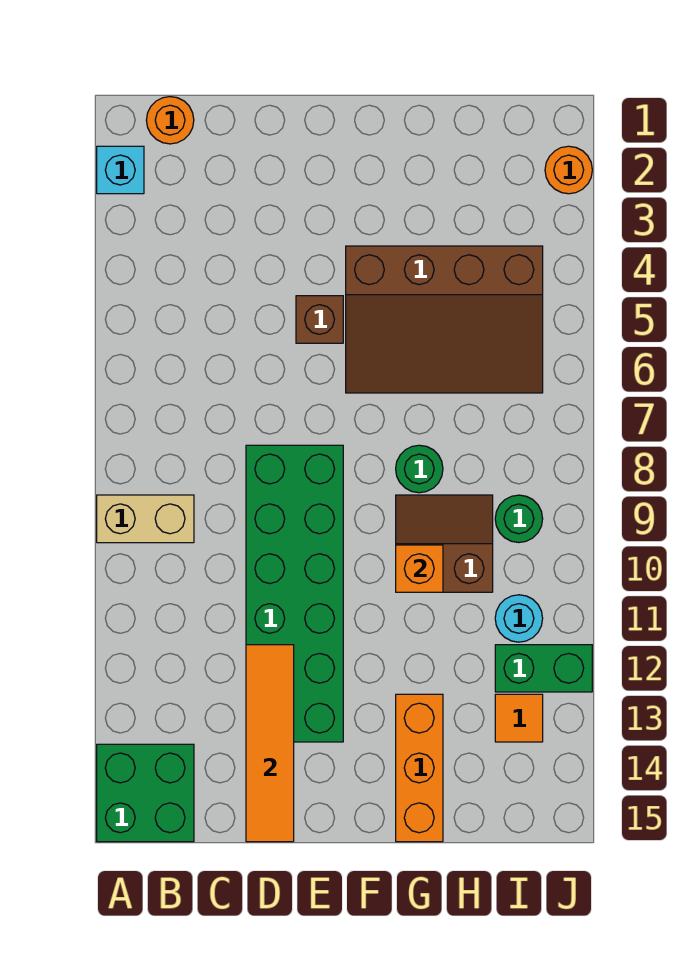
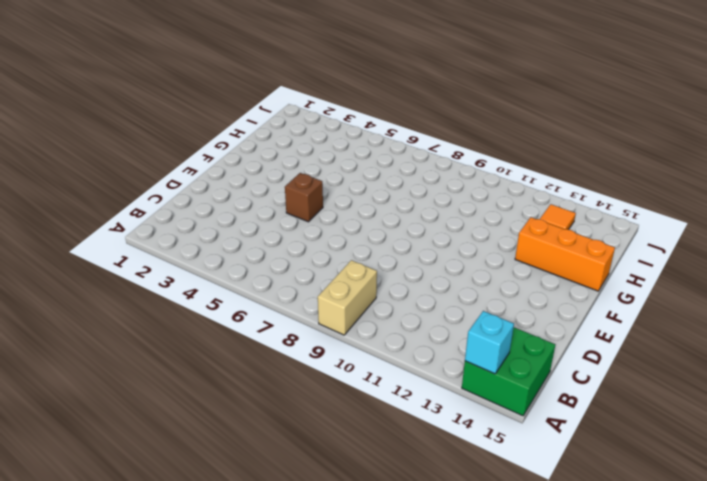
cyan 1x1 brick [465,311,514,374] -> cyan 1x1 brick moved to [97,146,144,194]
none -> orange 1x1 round brick [146,97,194,144]
none -> green 2x6 brick [246,445,343,742]
none -> brown 3x4 slope [346,246,543,393]

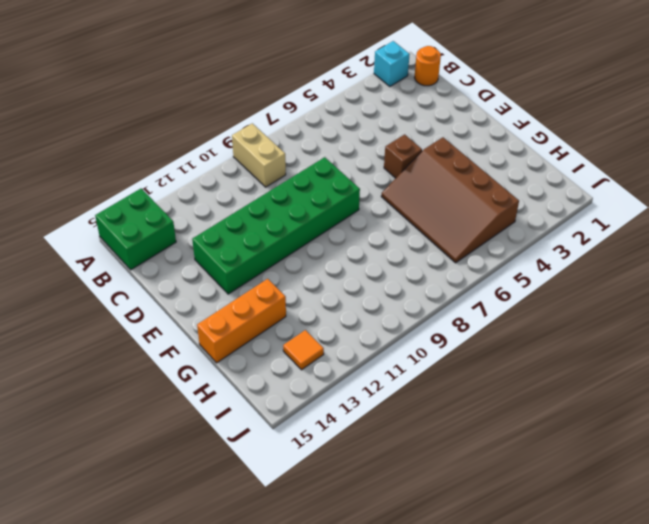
none -> green 1x1 round brick [396,445,443,493]
none -> brown 2x2 slope [396,495,493,592]
none -> green 1x1 round brick [495,495,543,543]

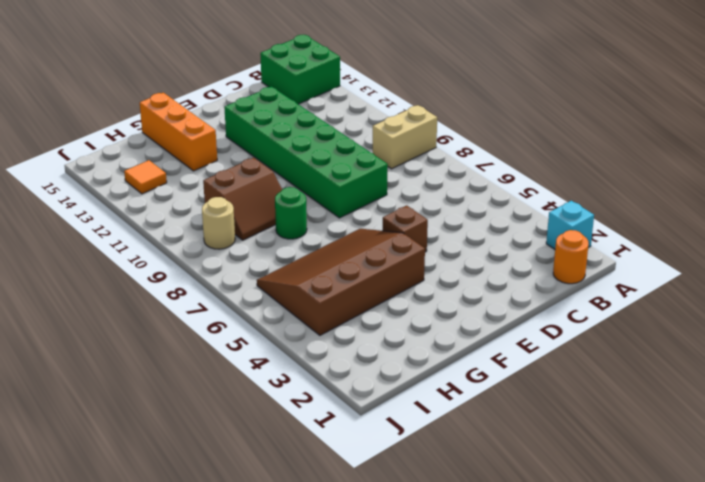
tan 1x1 round brick [202,197,235,249] -> green 1x1 round brick [495,495,543,543]
none -> cyan 1x1 round brick [495,595,543,642]
none -> green 1x2 brick [495,645,592,692]
none -> orange 1x1 round brick [545,146,592,194]

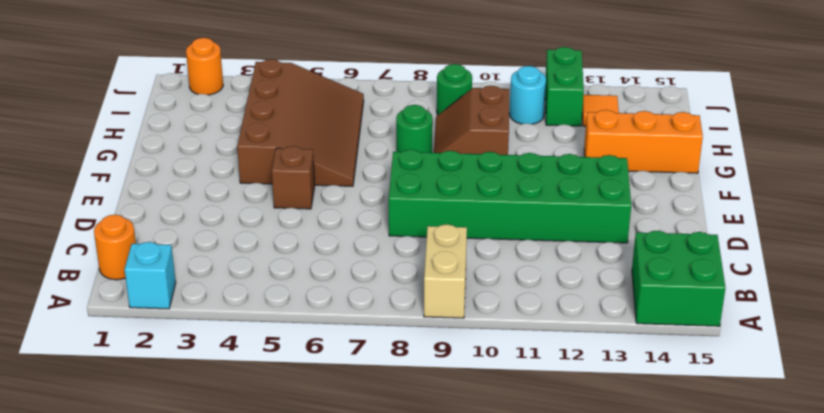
none -> orange 1x4 tile [246,645,294,842]
none -> orange 1x1 brick [396,545,443,592]

